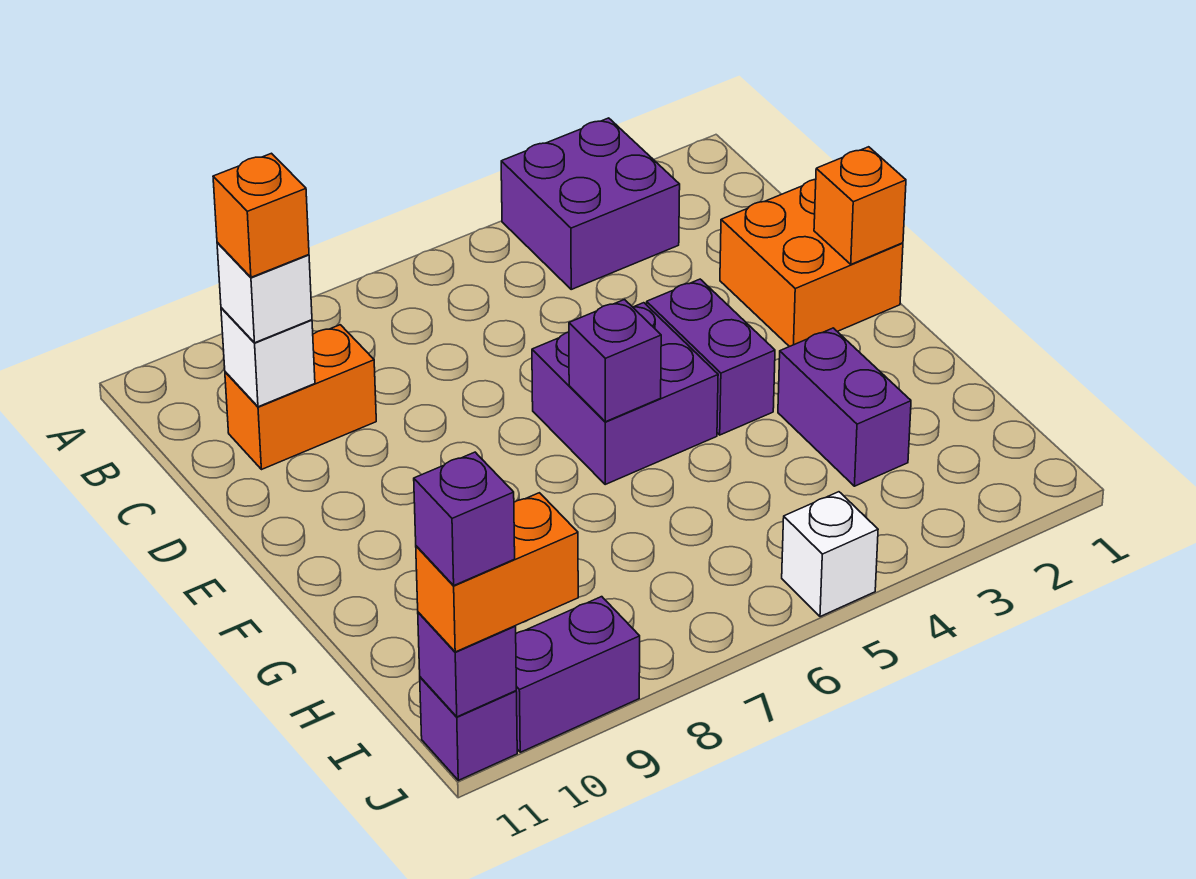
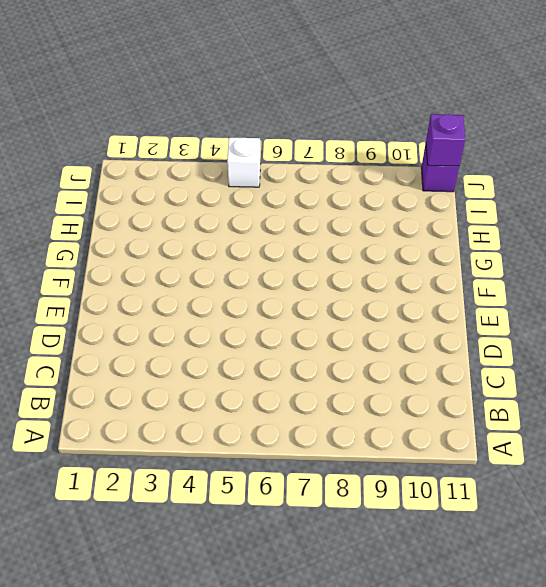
none -> purple 2x2 brick [501,118,680,289]
none -> orange 1x2 brick [225,325,376,470]
none -> orange 2x2 brick [720,179,903,347]

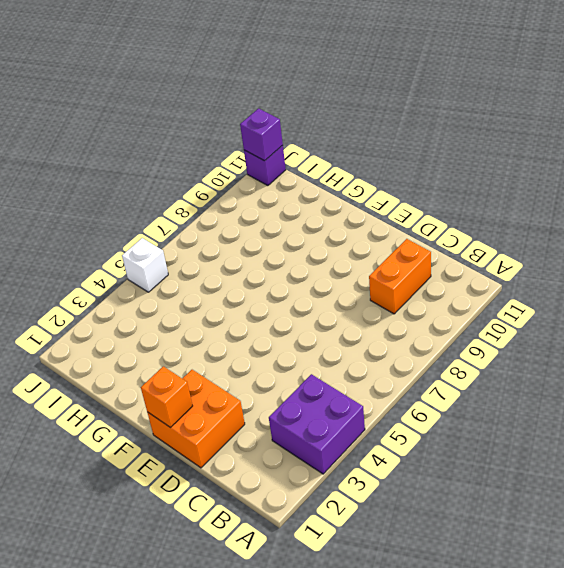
none -> purple 1x2 brick [647,279,775,435]
none -> purple 2x2 brick [532,303,718,484]
none -> purple 1x2 brick [778,328,911,486]

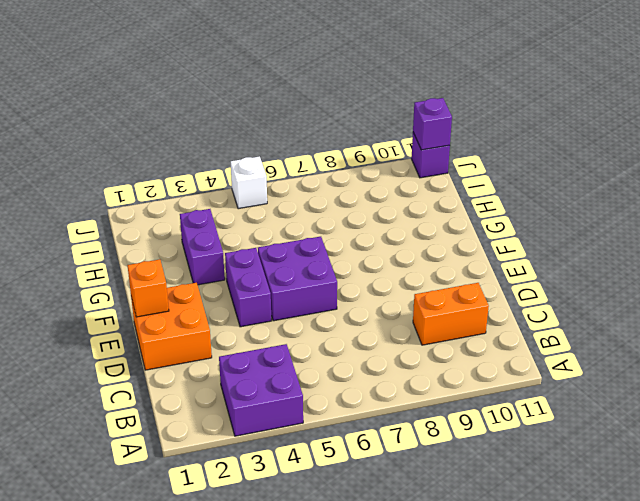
none -> purple 1x2 brick [516,597,640,752]
none -> white 1x1 brick [221,308,315,407]
none -> purple 1x1 brick [569,300,661,422]

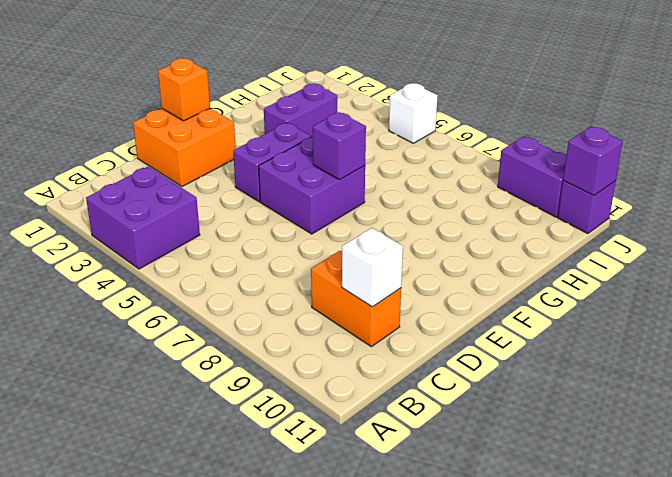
none -> white 1x1 brick [217,242,312,343]
none -> orange 1x2 brick [416,493,578,652]
none -> orange 1x1 brick [213,153,309,277]

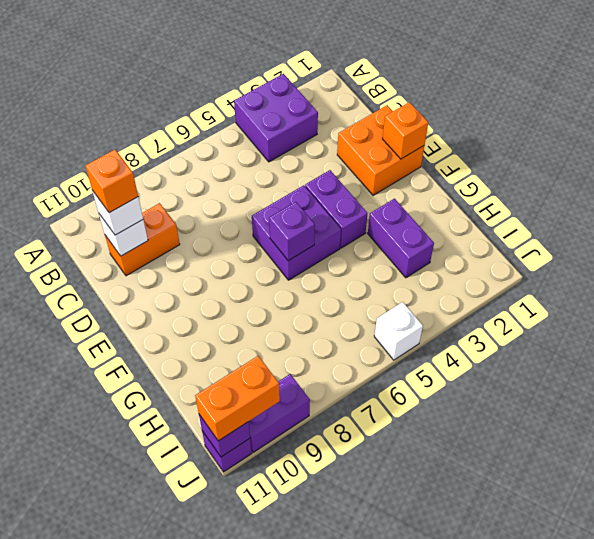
none -> purple 1x1 brick [414,452,515,585]

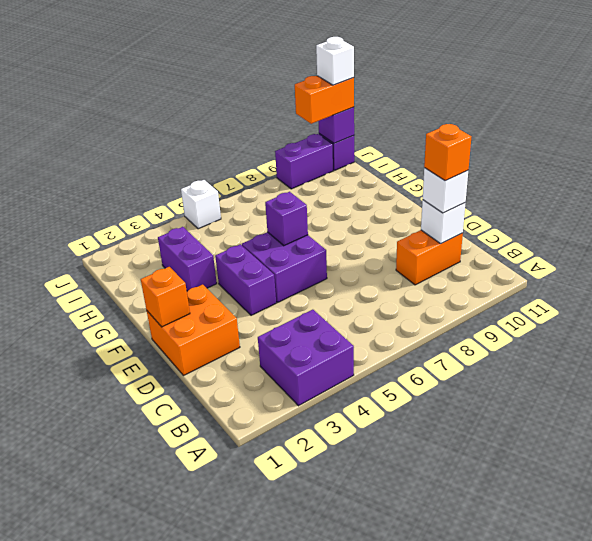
white 1x1 brick [316,37,354,85] -> purple 1x1 brick [414,452,515,585]

